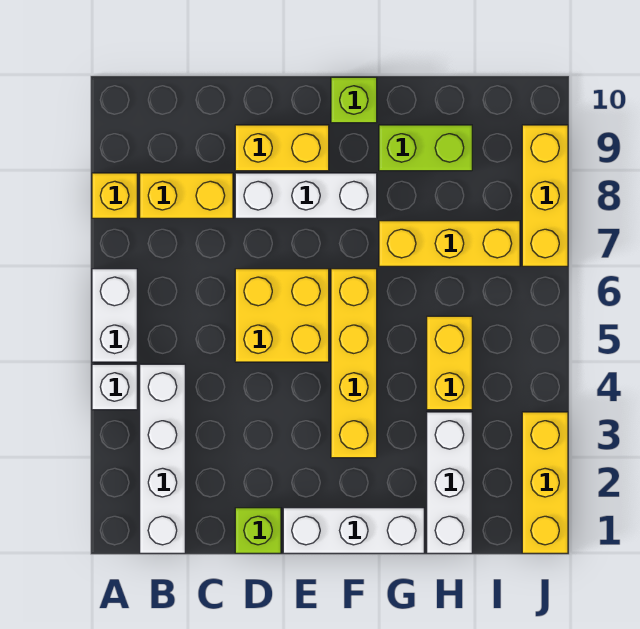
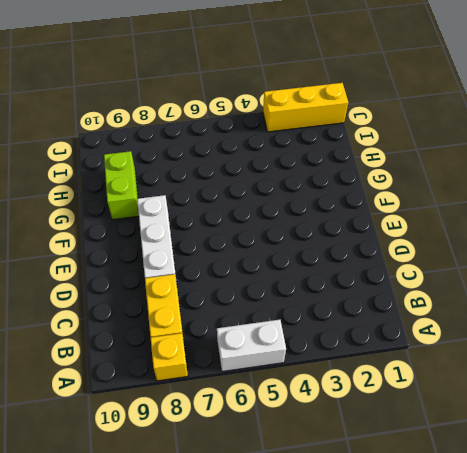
none -> white 1x1 brick [92,364,137,410]
none -> white 1x4 brick [140,364,185,553]
none -> lime 1x1 brick [235,508,281,553]

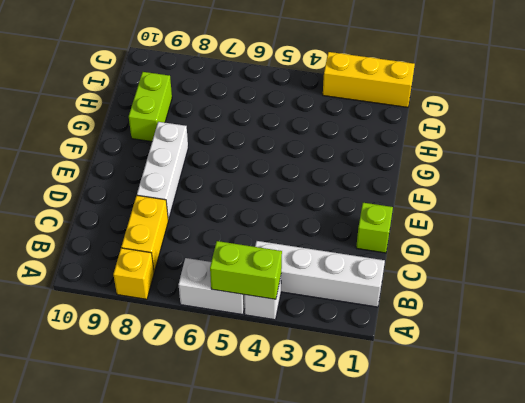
lime 1x2 brick [210,241,282,299] -> none
none -> yellow 2x2 brick [235,269,329,362]
none -> yellow 1x2 brick [235,125,329,171]
none -> white 1x3 brick [283,508,424,553]

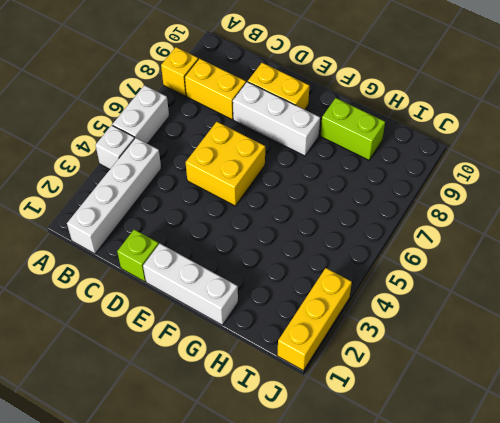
none -> yellow 1x4 brick [331,269,377,458]
none -> lime 1x1 brick [331,77,377,123]
none -> yellow 1x3 brick [379,221,520,266]

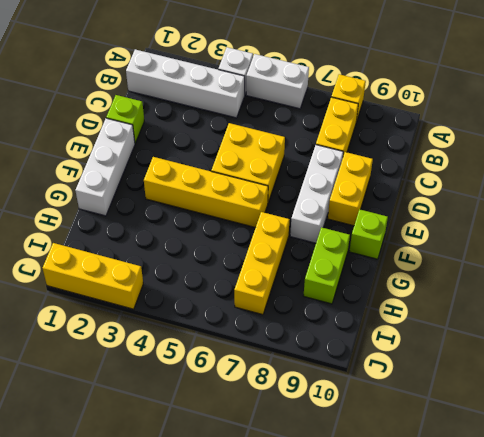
none -> white 1x3 brick [427,412,472,553]
none -> yellow 1x2 brick [427,316,472,410]
none -> yellow 1x3 brick [522,125,568,266]

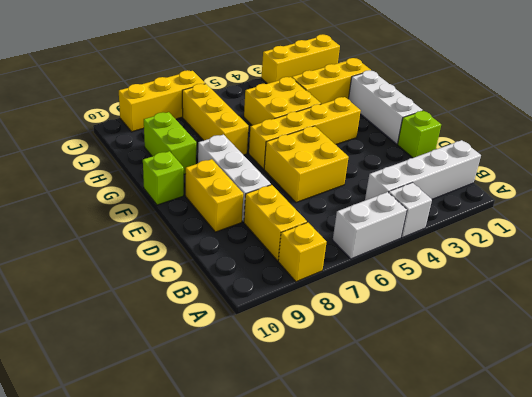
yellow 2x2 brick [244,77,321,125] -> yellow 1x2 brick [427,316,472,410]
yellow 1x3 brick [292,58,371,104] -> white 1x3 brick [427,412,472,553]

